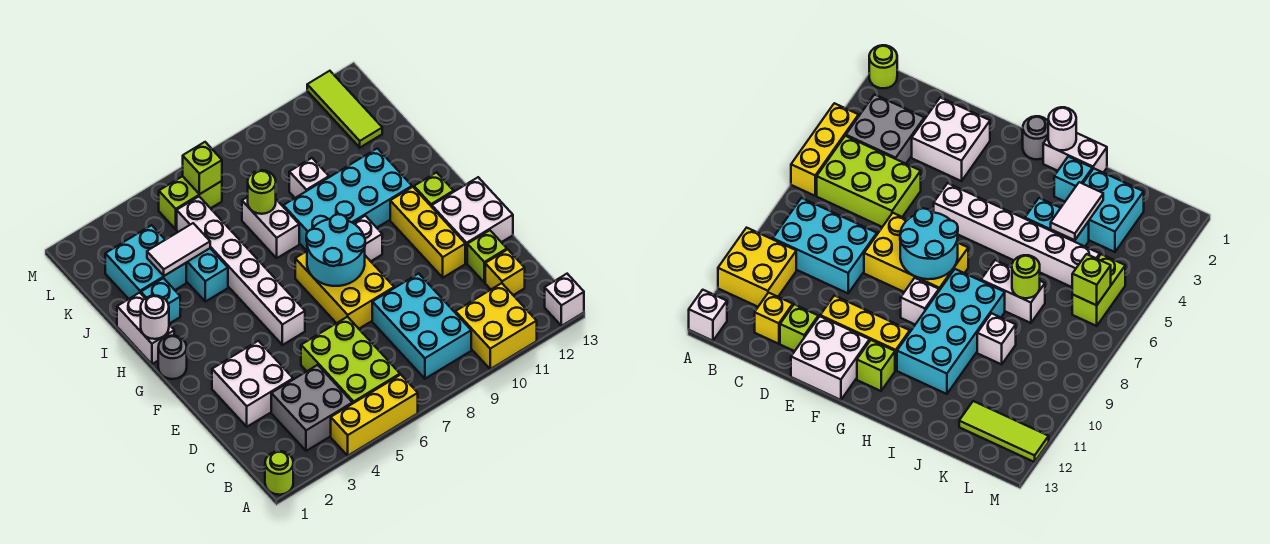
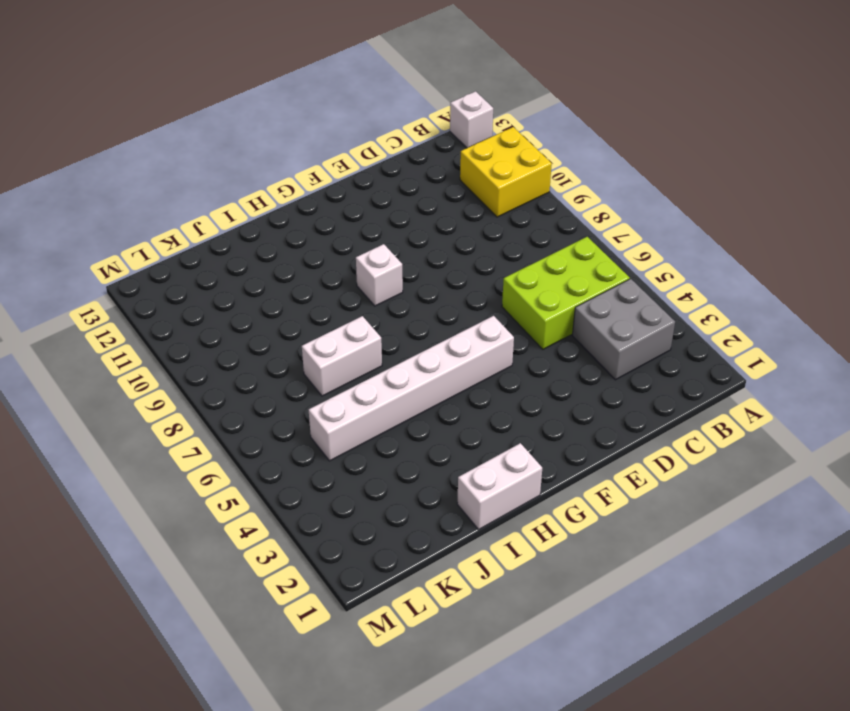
none -> lime 1x1 round brick [265,451,293,495]
none -> yellow 1x3 brick [331,375,418,456]
none -> cyan 2x3 brick [372,273,471,379]
none -> yellow 1x1 brick [485,250,525,295]

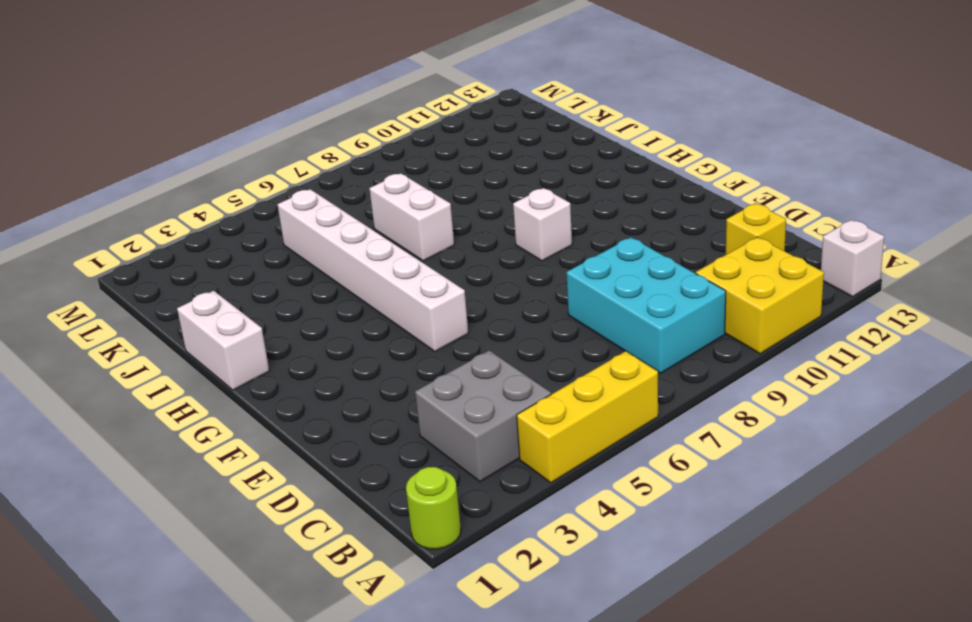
none -> lime 2x3 brick [301,317,400,403]
none -> white 2x2 brick [212,341,293,427]
none -> lime 1x1 brick [467,230,507,282]
none -> yellow 2x3 brick [295,251,394,329]

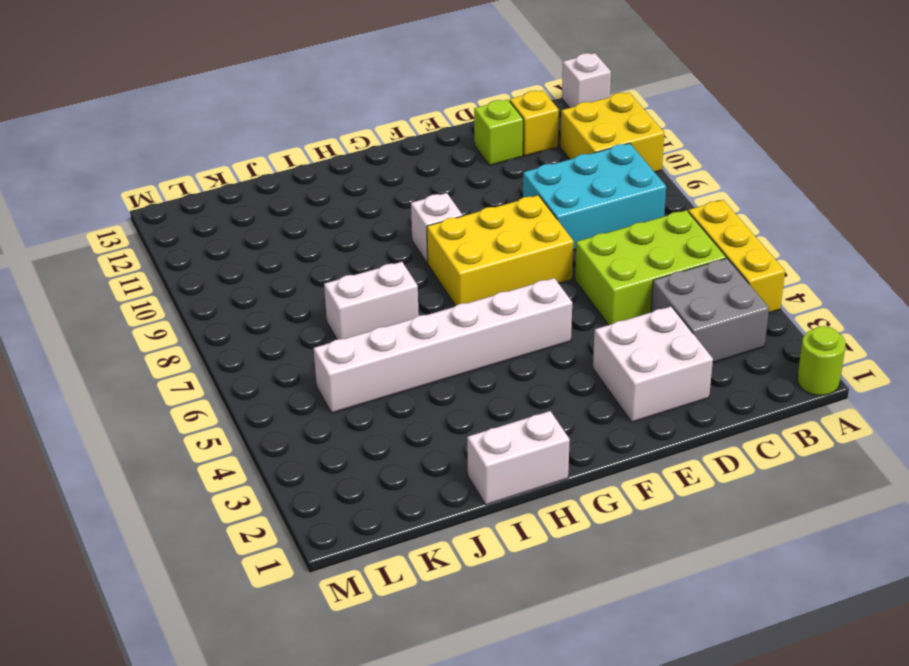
none -> yellow 1x3 brick [390,187,465,278]
none -> white 2x2 brick [432,177,513,263]
none -> grey 1x1 round brick [158,336,187,379]
none -> lime 1x1 brick [414,172,454,207]

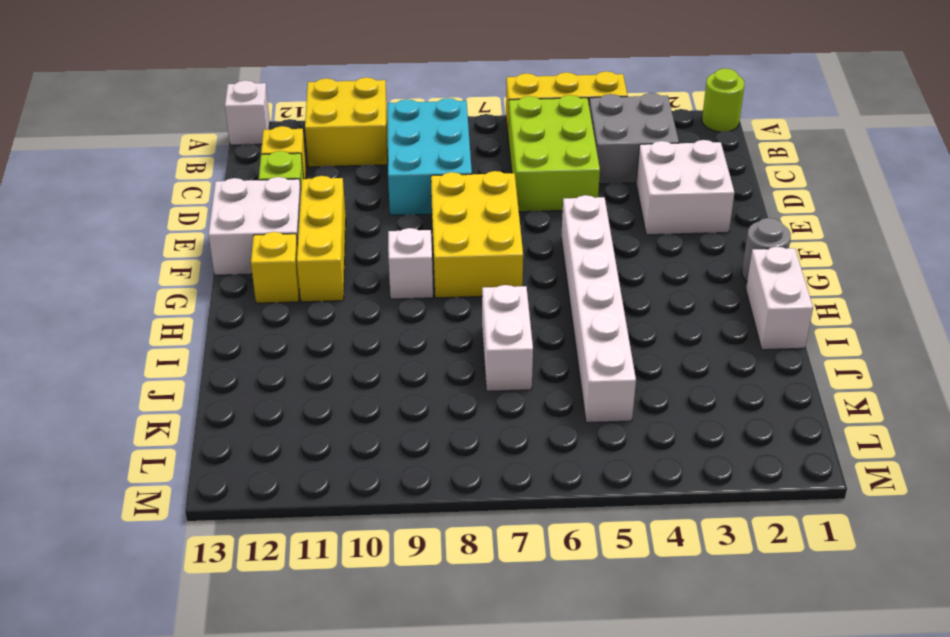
yellow 1x1 brick [251,232,300,303] -> lime 1x1 brick [414,172,454,207]
none -> cyan 2x4 brick [283,148,412,251]
none -> cyan 1x1 brick [141,278,180,324]
none -> cyan 1x2 brick [186,248,228,302]
none -> cyan 2x2 brick [105,225,186,299]

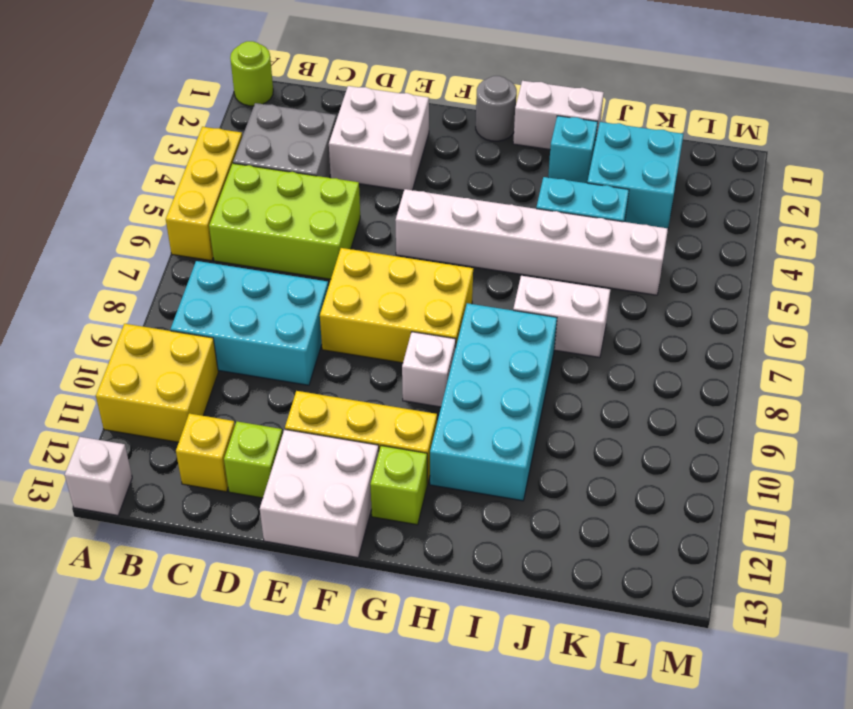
none -> white 1x1 brick [289,158,329,198]
none -> lime 1x3 tile [307,71,382,148]
none -> lime 1x2 brick [159,176,222,229]
none -> cyan 2x2 round brick [306,214,365,286]

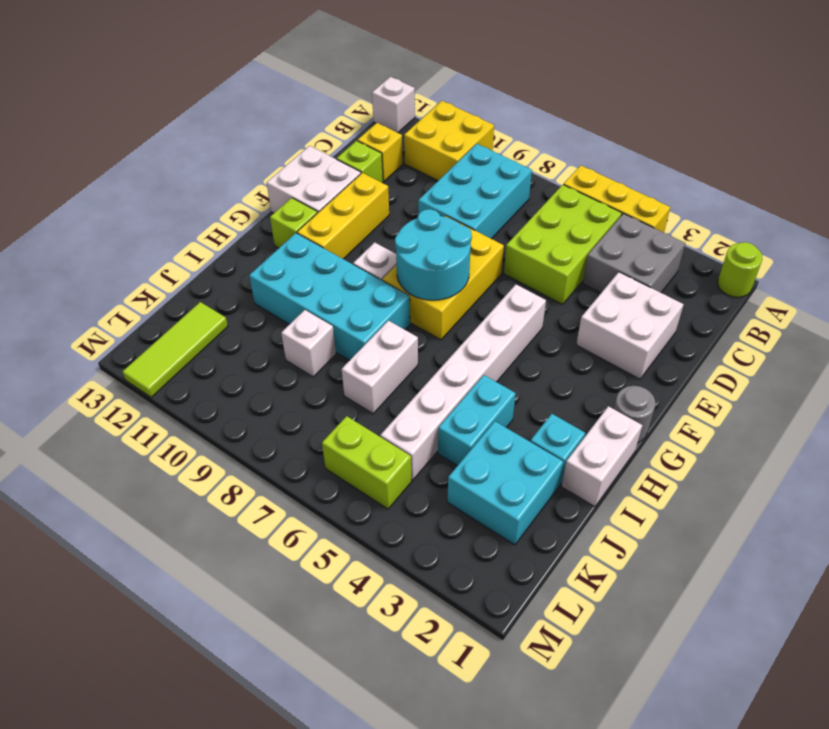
none -> white 1x1 round brick [141,295,169,339]
none -> white 1x2 tile [147,223,210,276]
none -> lime 1x1 round brick [248,170,276,214]
none -> lime 1x1 brick [183,142,222,194]

